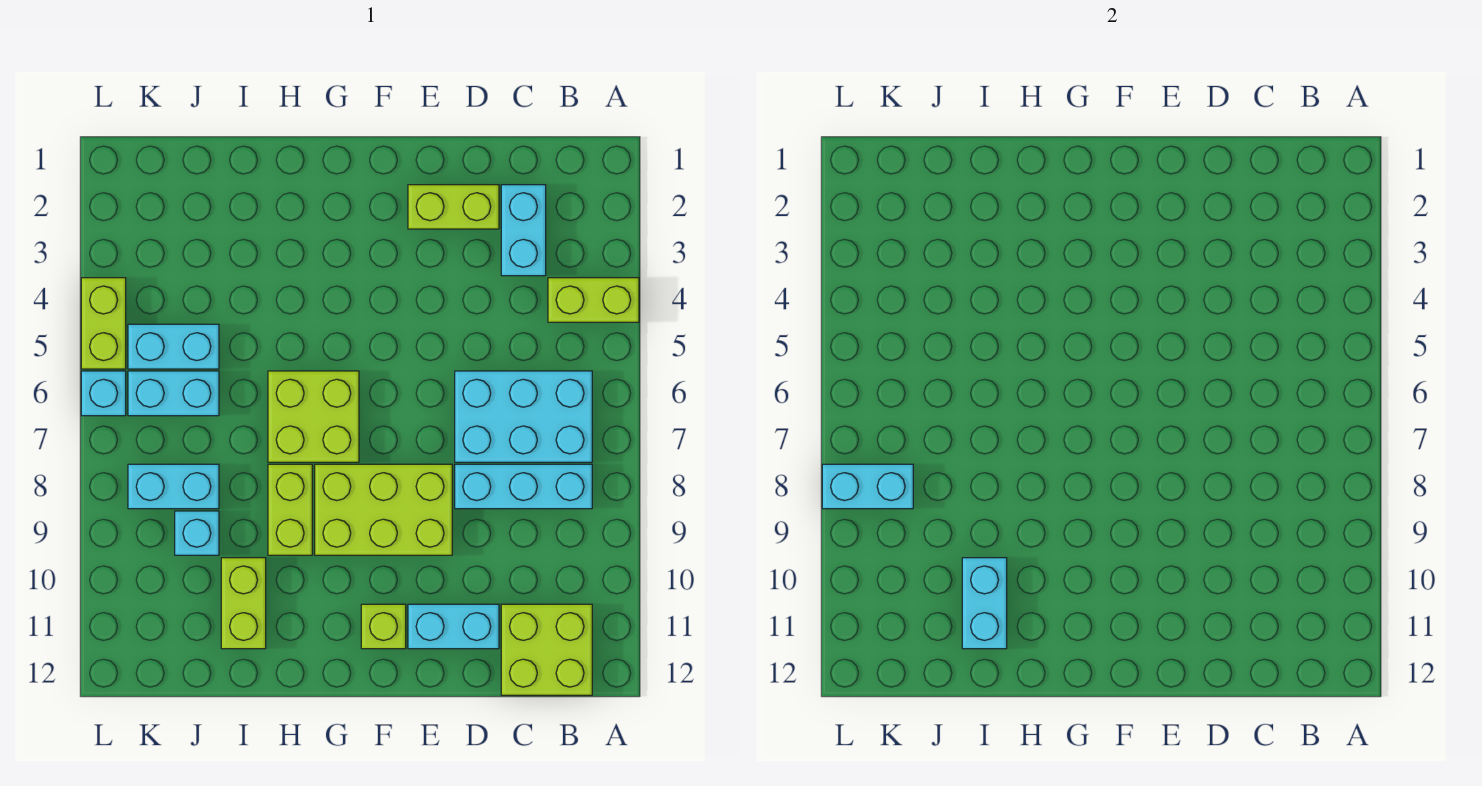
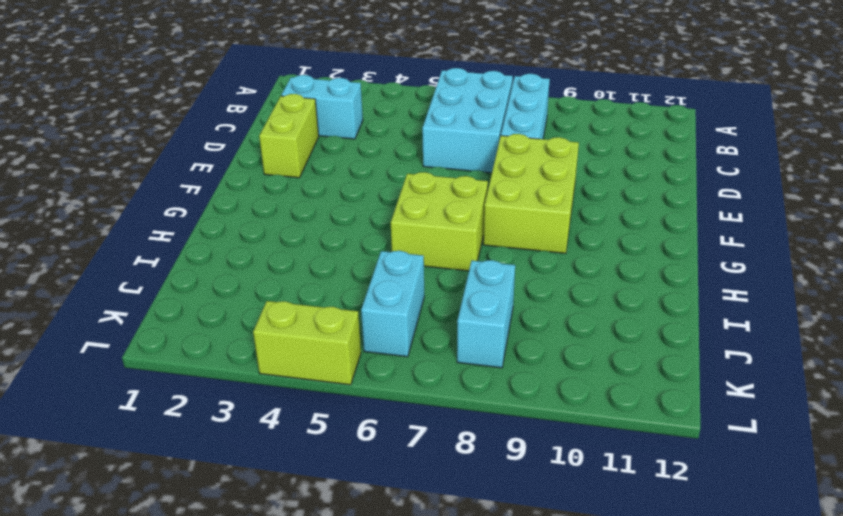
none -> lime 1x2 brick [548,278,639,322]
none -> lime 2x2 brick [501,604,592,695]
none -> cyan 1x2 brick [408,604,499,649]

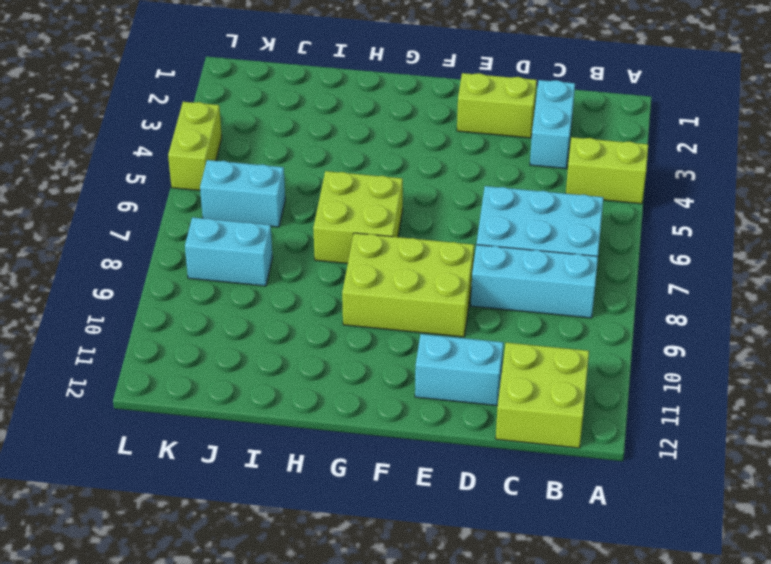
none -> lime 1x1 brick [361,604,406,649]
none -> lime 1x2 brick [268,464,312,555]
none -> lime 1x2 brick [221,558,266,649]

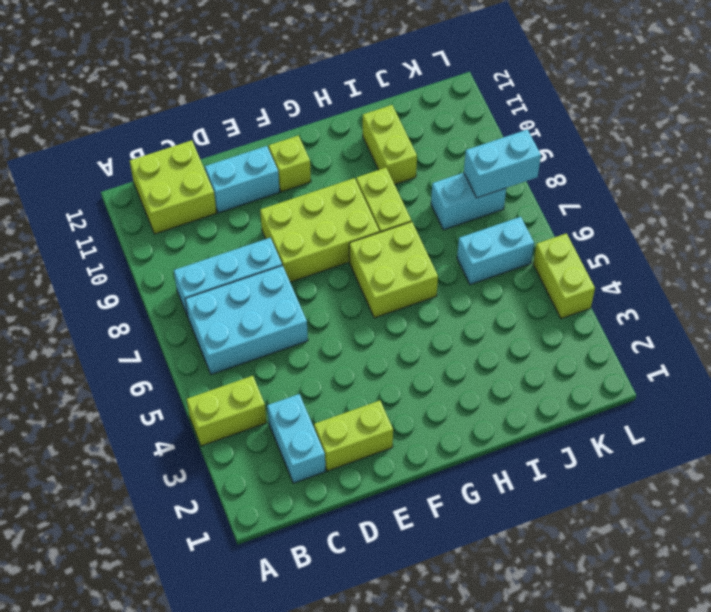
none -> cyan 1x2 brick [128,324,219,369]
none -> cyan 1x1 brick [175,511,219,555]
none -> cyan 1x1 brick [81,371,126,416]

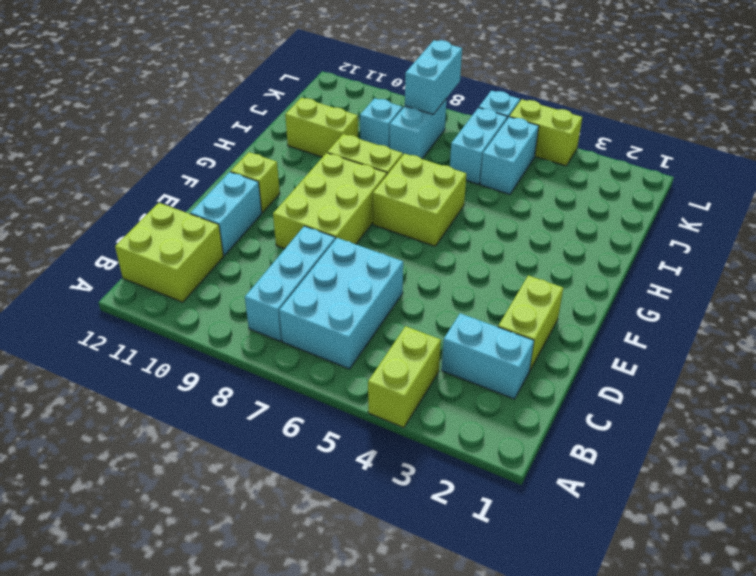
none -> cyan 1x2 brick [962,558,1007,649]

